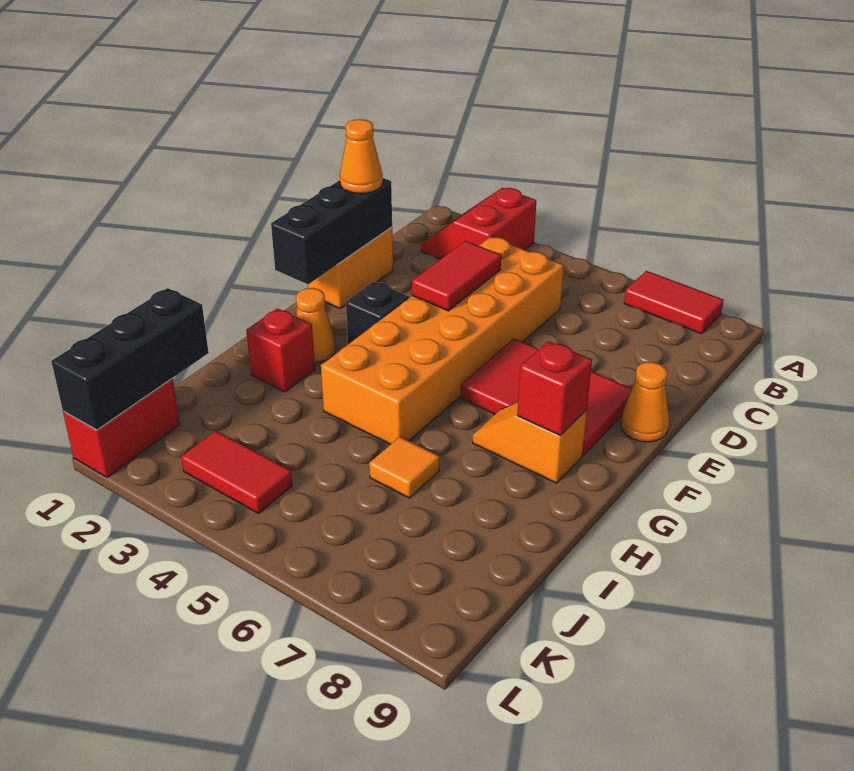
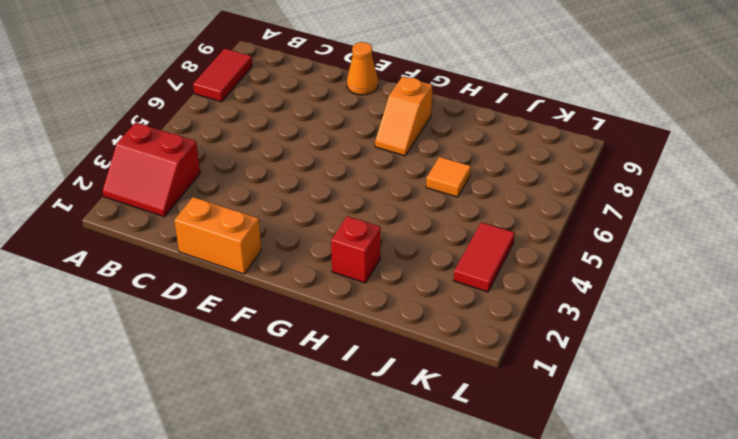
none -> orange 2x6 brick [321,237,564,445]
none -> red 2x3 tile [461,339,632,455]
none -> black 1x1 brick [346,282,409,344]

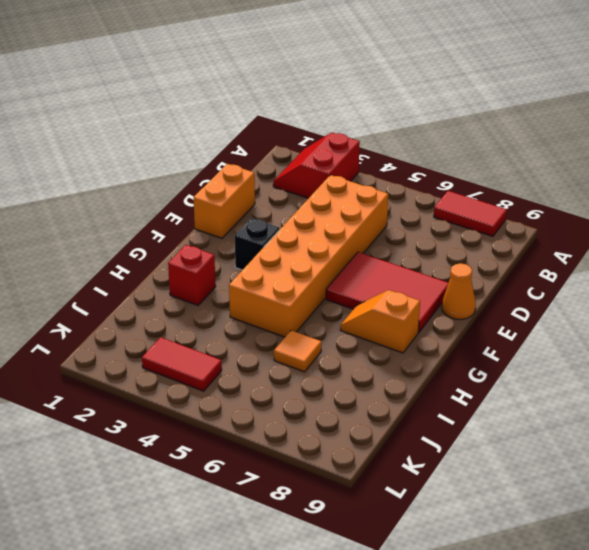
none -> orange 1x1 cone [296,288,336,363]
none -> red 1x2 brick [63,379,180,477]
none -> black 1x3 brick [271,178,392,284]

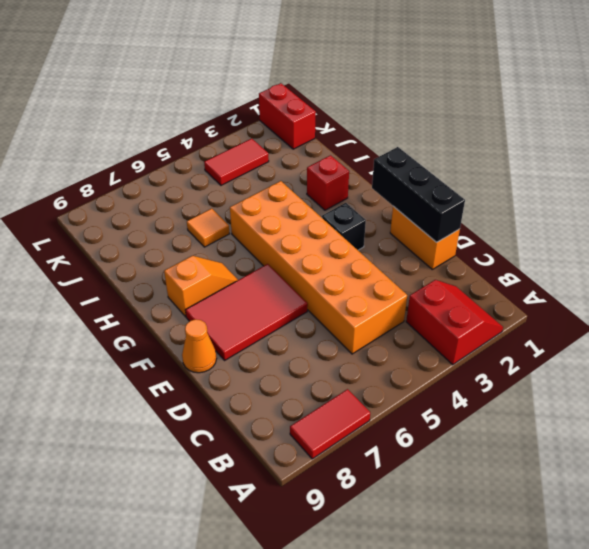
none -> orange 1x1 cone [296,288,336,363]
none -> red 1x2 tile [412,241,501,311]
none -> red 1x1 brick [517,341,592,435]

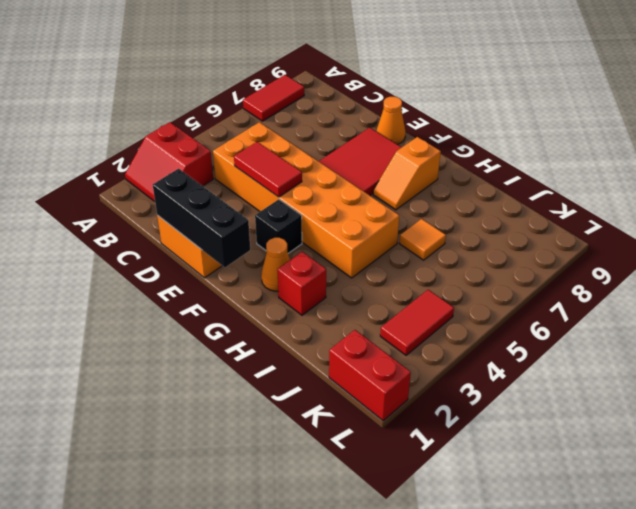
none -> red 1x1 brick [517,341,592,435]
none -> black 1x3 brick [51,288,209,430]
none -> orange 1x1 cone [340,119,383,194]

